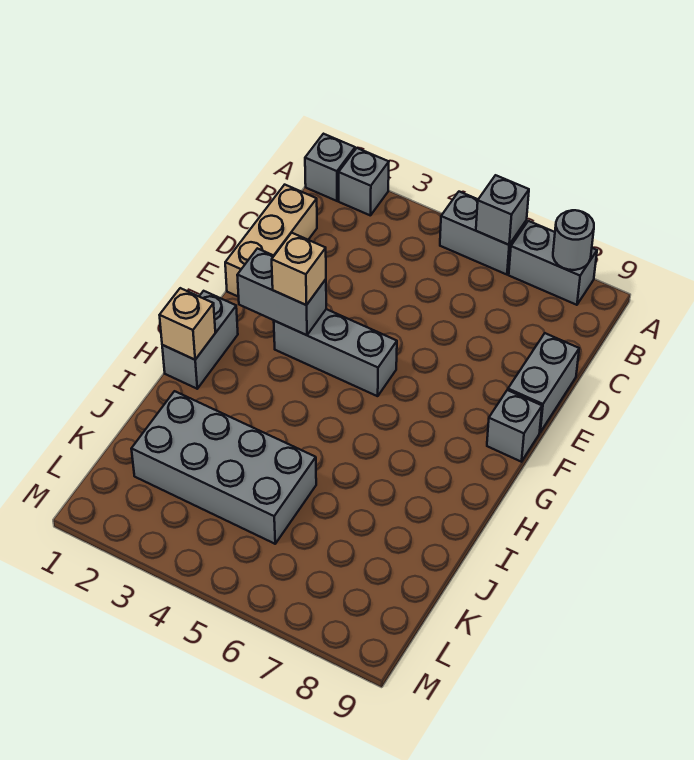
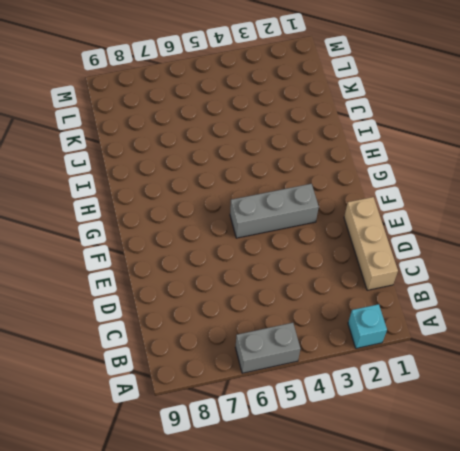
cyan 1x1 brick [348,304,387,348] -> grey 1x1 brick [339,148,389,216]
none -> grey 1x1 brick [305,134,355,201]
none -> grey 1x2 brick [509,221,597,305]
none -> grey 1x2 brick [508,333,579,432]

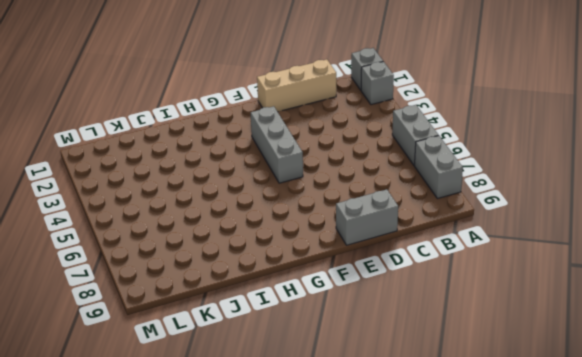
none -> grey 1x1 brick [487,390,542,462]
none -> grey 1x2 brick [162,291,238,389]
none -> grey 2x4 brick [132,391,316,544]

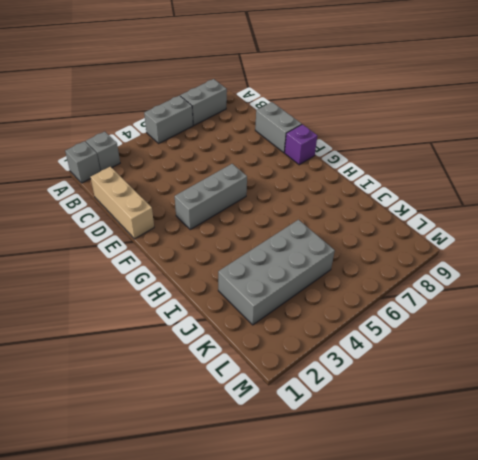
purple 1x1 brick [285,124,317,165] -> grey 1x1 brick [487,390,542,462]
none -> grey 1x2 brick [162,291,238,389]
none -> grey 1x1 brick [476,175,529,245]
none -> grey 1x1 round brick [553,210,594,270]

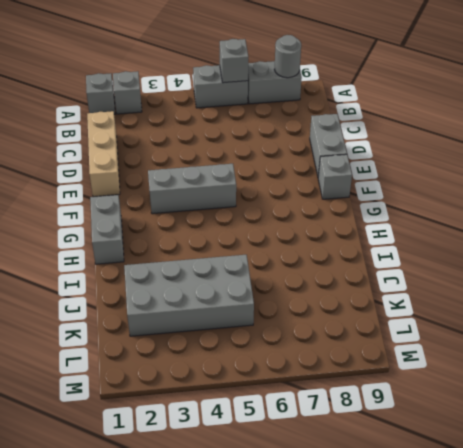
none -> grey 1x2 brick [237,248,326,335]
none -> tan 1x1 brick [160,288,215,360]
none -> tan 1x1 brick [272,233,326,305]

